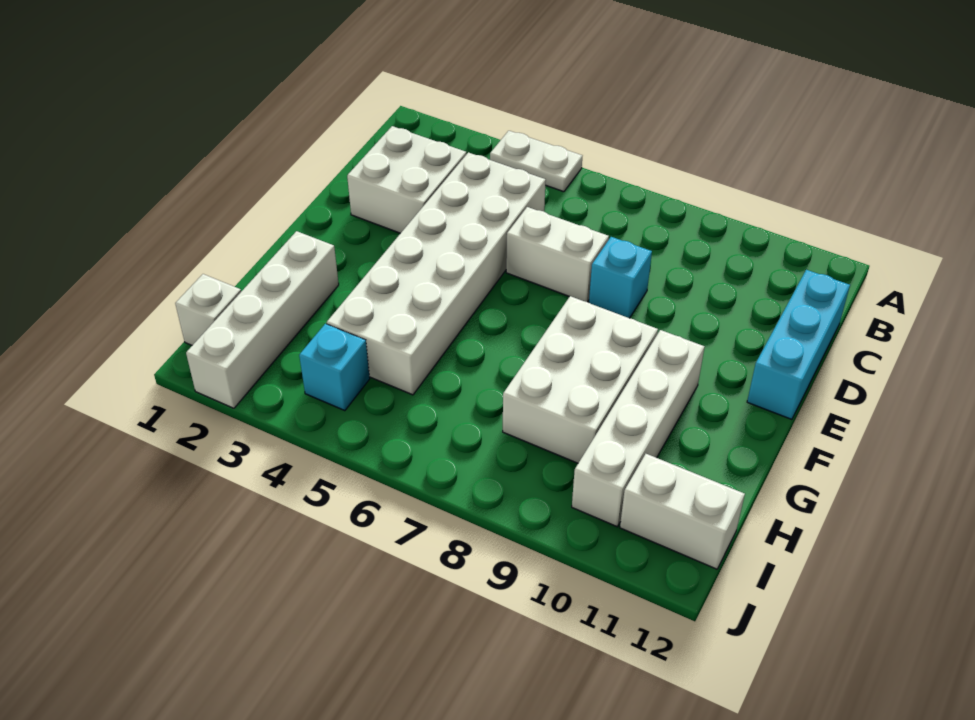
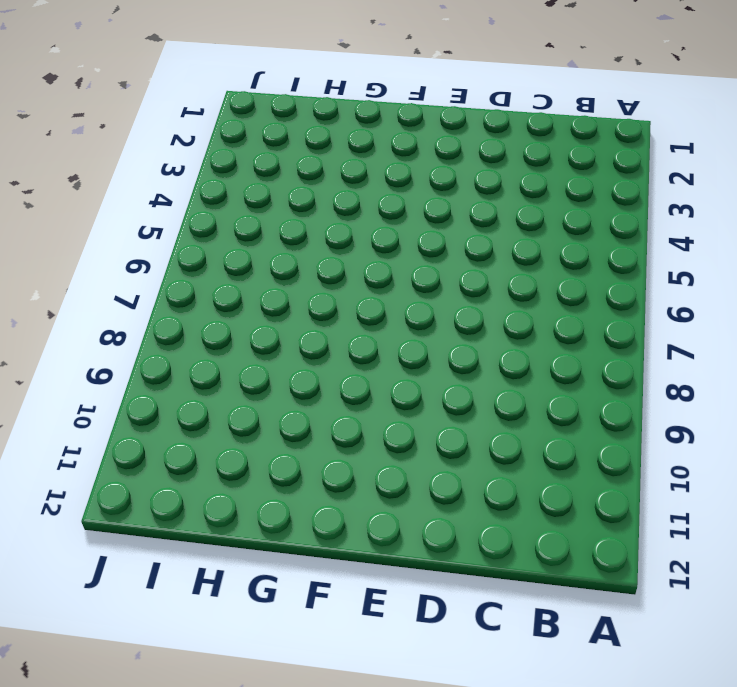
none -> white 1x2 plate [490,131,582,192]
none -> white 2x2 brick [347,126,466,233]
none -> white 2x6 brick [327,152,546,395]

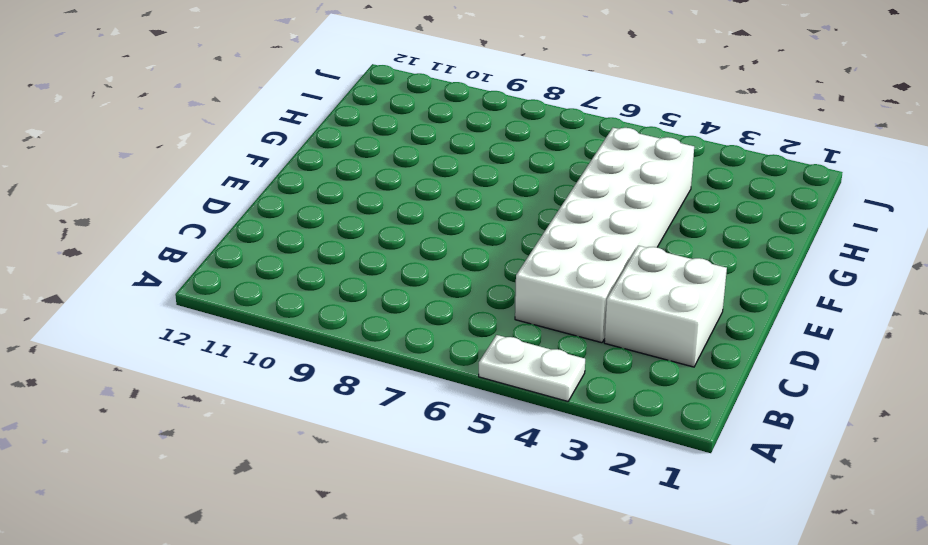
none -> cyan 1x3 brick [747,270,850,419]
none -> white 1x2 brick [506,207,609,302]
none -> cyan 1x1 brick [589,237,652,318]

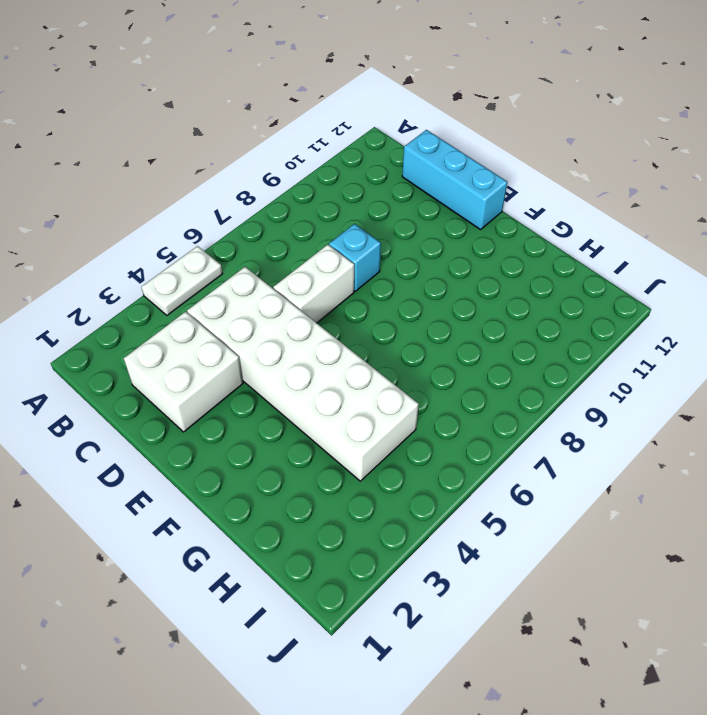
none -> white 2x3 brick [503,296,658,463]
none -> white 1x4 brick [572,330,705,527]
none -> white 1x4 brick [186,231,339,408]

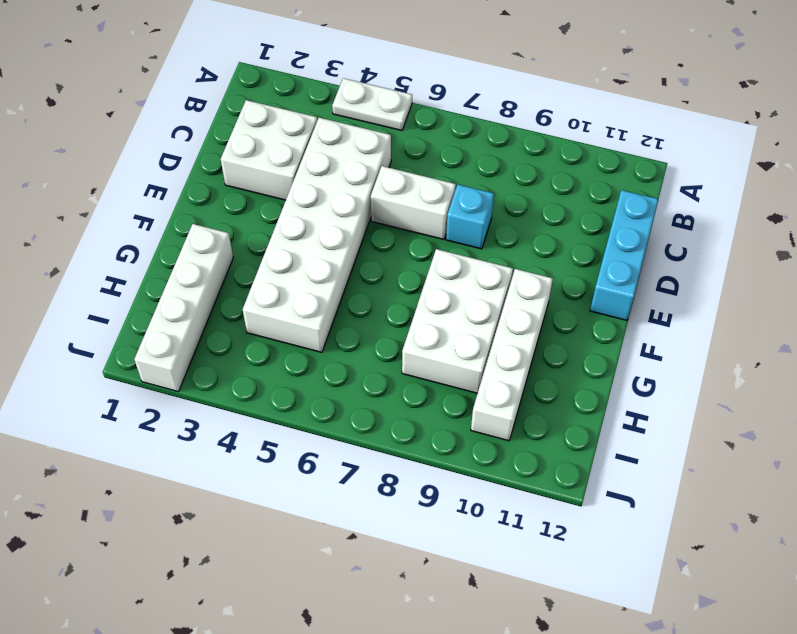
none -> white 1x1 brick [175,274,241,345]
none -> cyan 1x1 brick [299,324,370,411]
none -> white 1x2 brick [620,454,745,569]

